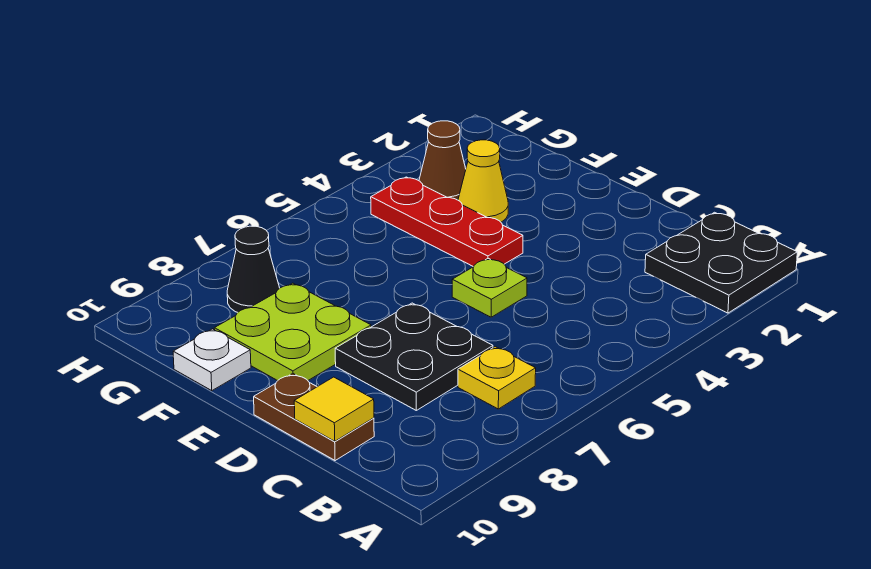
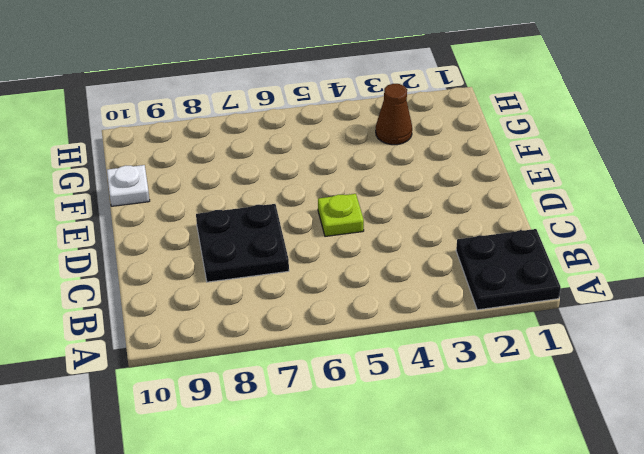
none -> yellow 1x1 plate [458,347,536,409]
none -> brown 1x2 plate [254,373,374,461]
none -> red 1x3 plate [371,177,523,267]

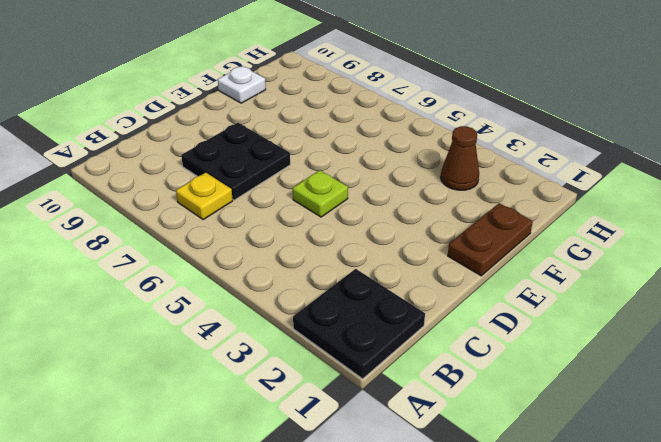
brown 1x2 plate [448,203,533,276] -> brown 1x2 plate moved to [254,373,374,461]
none -> red 1x3 plate [371,177,523,267]
none -> lime 2x2 plate [214,283,371,381]
none -> yellow 1x1 cone [458,140,508,222]

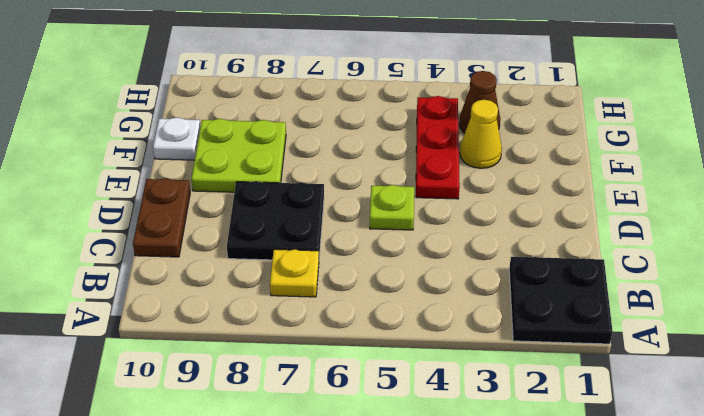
none -> black 1x1 cone [227,226,280,312]
none -> yellow 1x1 tile [294,377,374,441]

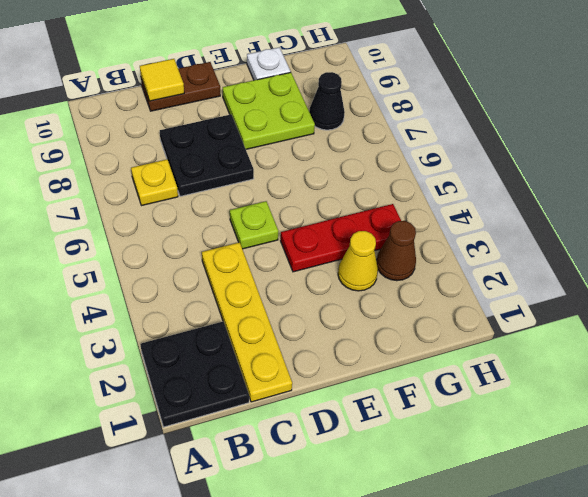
yellow 1x4 plate [202,242,292,402] -> none

